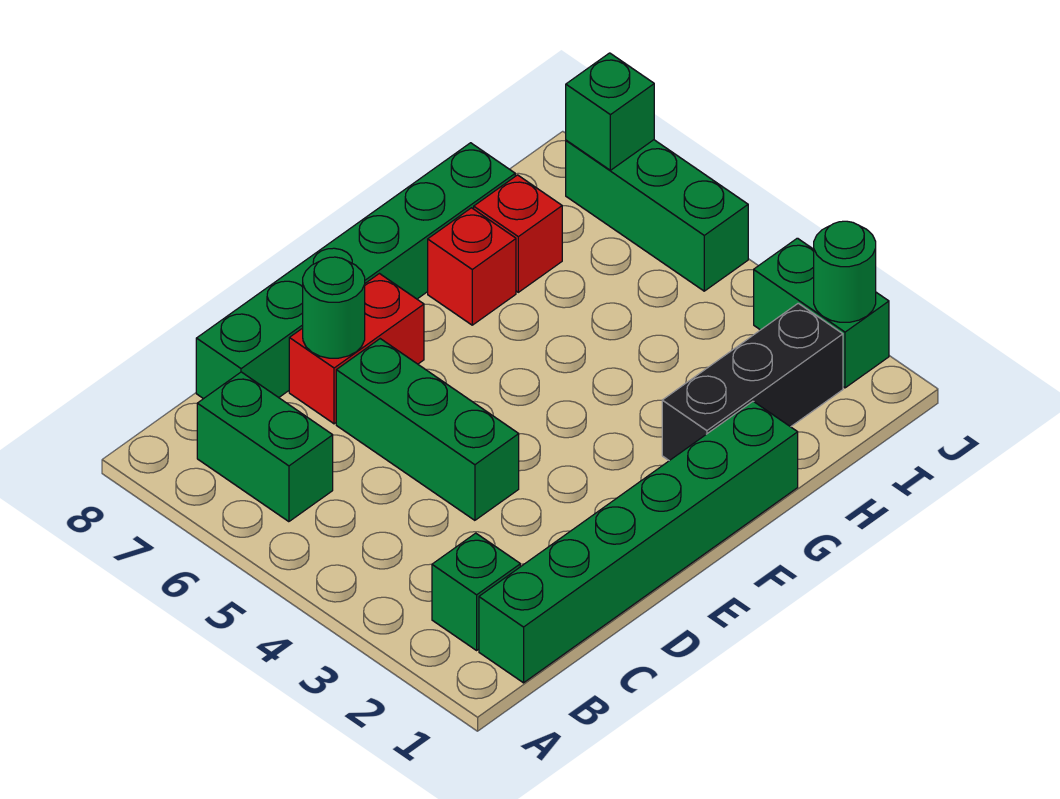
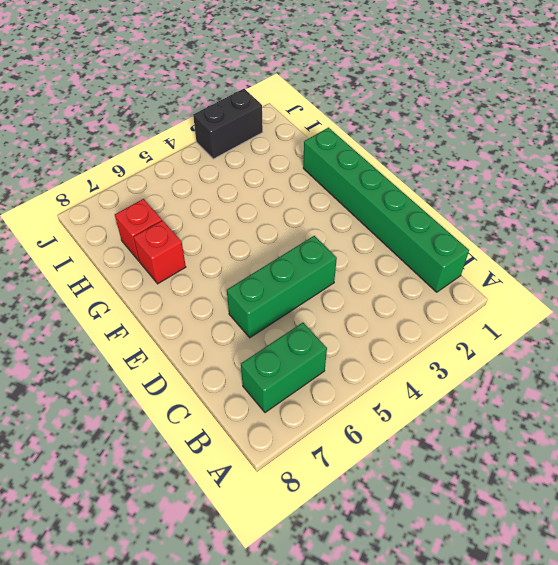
black 1x2 brick [193,89,263,159] -> green 1x2 brick [754,238,889,388]
none -> green 1x1 brick [432,533,520,650]
none -> green 1x6 brick [196,143,515,399]
none -> red 1x2 brick [289,274,424,424]

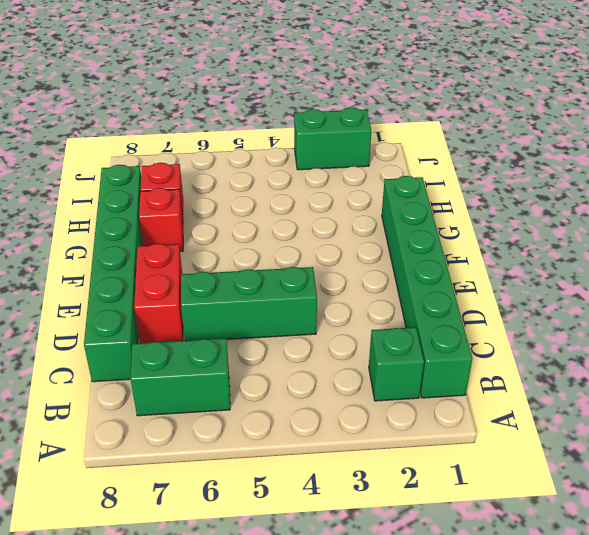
none -> black 1x3 brick [662,303,843,461]
none -> green 1x3 brick [566,140,748,291]
none -> green 1x1 round brick [303,257,365,358]

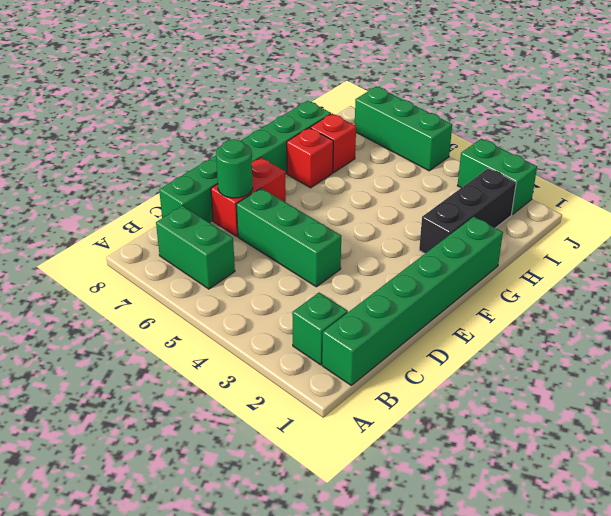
none -> green 1x1 round brick [814,221,876,322]
none -> green 1x1 brick [566,53,654,170]

